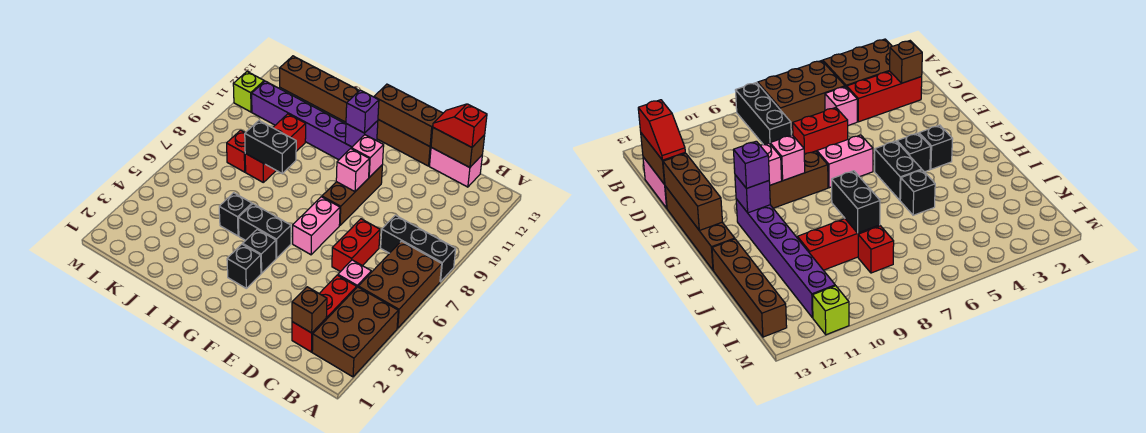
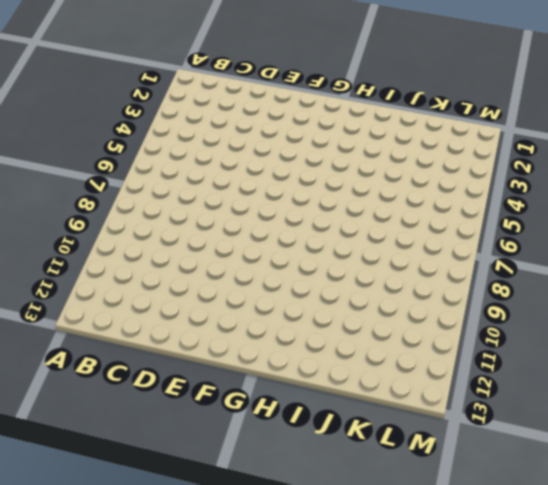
none -> brown 2x3 brick [312,287,398,377]
none -> brown 2x3 brick [358,241,442,328]
none -> black 1x3 brick [381,215,456,282]

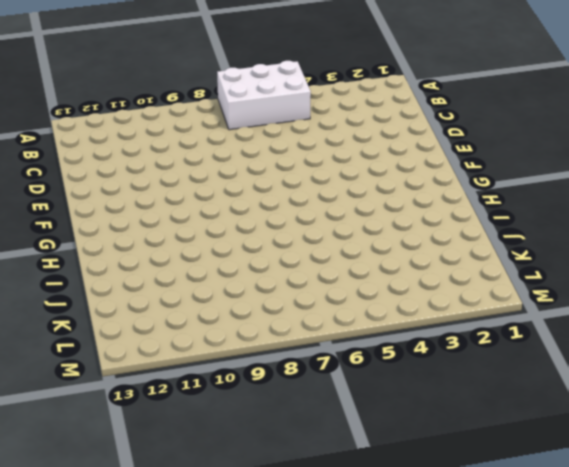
white 2x3 brick [217,61,311,130] -> brown 2x3 brick [358,241,442,328]
none -> brown 2x3 brick [312,287,398,377]
none -> black 1x3 brick [381,215,456,282]
none -> red 1x3 brick [292,275,357,352]

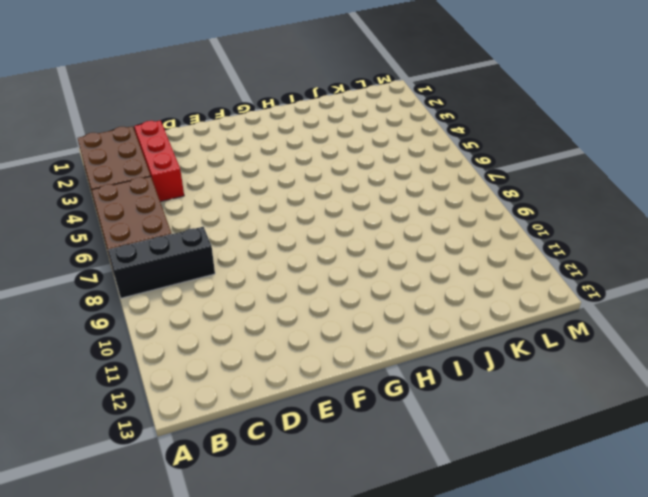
none -> pink 1x1 brick [338,260,371,287]
none -> pink 1x2 brick [430,148,482,187]
none -> red 1x2 brick [332,219,380,272]

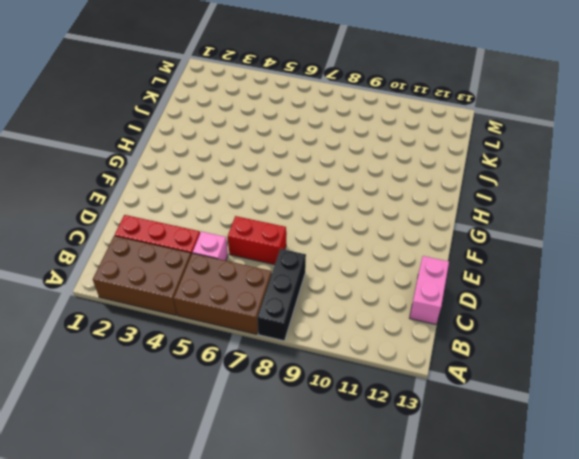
none -> brown 1x4 brick [377,120,431,166]
none -> pink 1x2 brick [293,197,340,255]
none -> brown 1x3 brick [322,165,382,225]

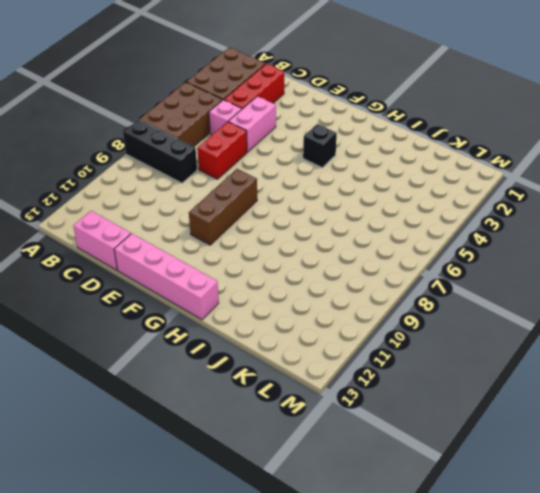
pink 1x2 brick [228,96,276,152] -> pink 1x2 brick moved to [293,197,340,255]
pink 1x4 brick [114,233,219,320] -> brown 1x4 brick [377,120,431,166]
none -> black 1x1 brick [227,244,261,288]
none -> black 1x2 brick [238,204,291,258]
none -> purple 1x6 brick [252,81,352,160]

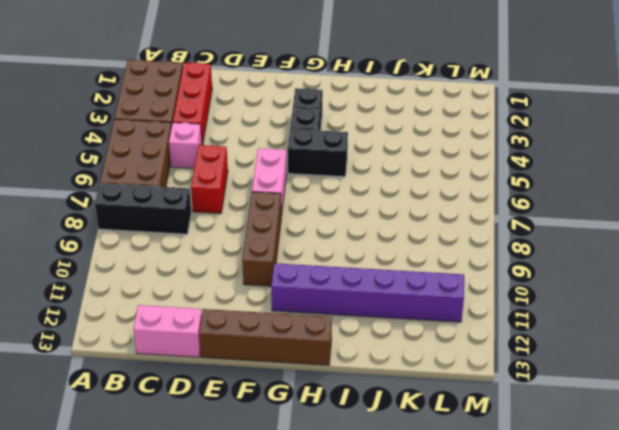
none -> black 1x1 brick [219,193,252,236]
none -> brown 1x4 brick [280,56,359,122]
none -> red 1x3 brick [245,114,306,182]

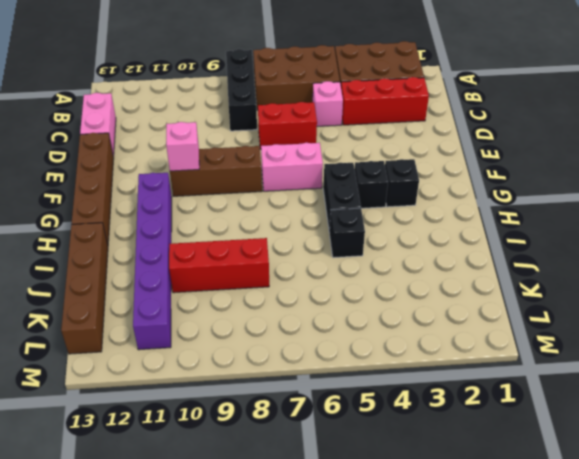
none -> red 1x1 brick [227,130,246,172]
none -> lime 1x1 brick [233,72,264,112]
none -> brown 1x1 brick [292,287,327,333]

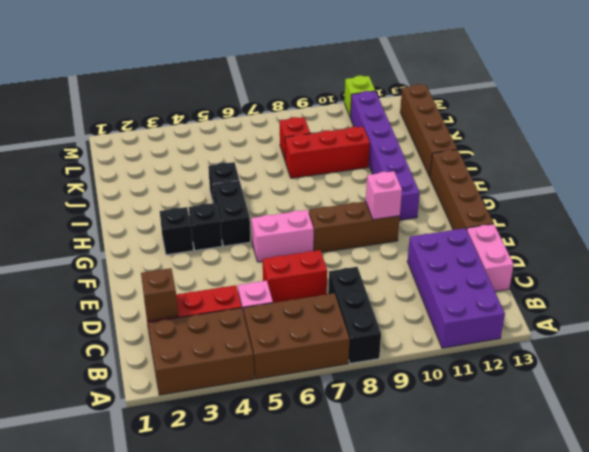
purple 2x4 brick [407,228,505,348] -> none
none -> brown 1x2 brick [431,128,485,168]
none -> brown 1x3 brick [374,84,443,146]
none -> pink 1x1 brick [336,149,369,192]

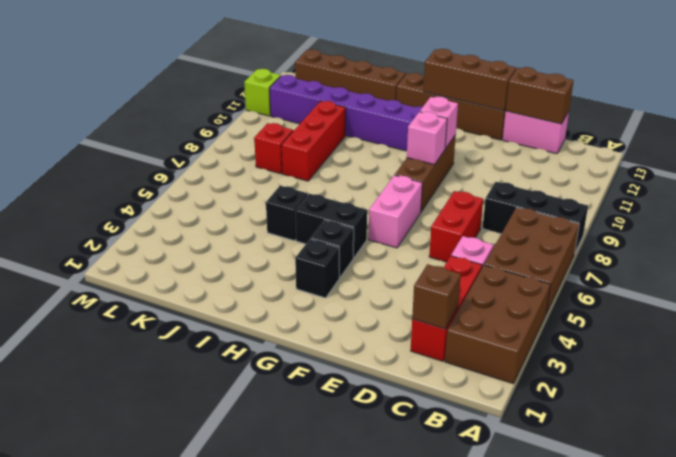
none -> purple 1x1 brick [345,121,378,147]
none -> black 1x2 brick [245,121,296,174]
none -> red 1x2 slope [433,104,487,147]

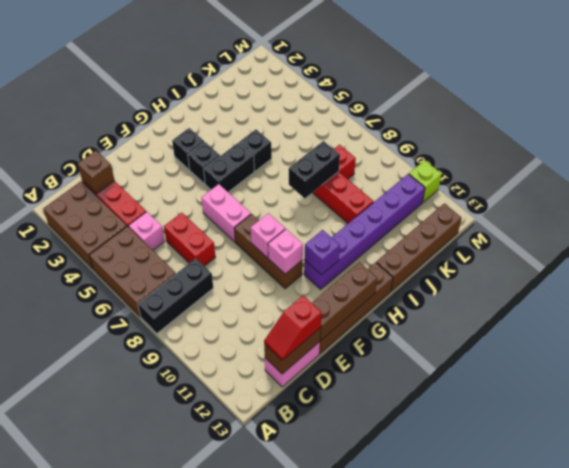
red 1x2 slope [264,295,322,360] -> red 1x2 slope turned to [433,104,487,147]
none -> purple 1x1 brick [346,90,379,133]

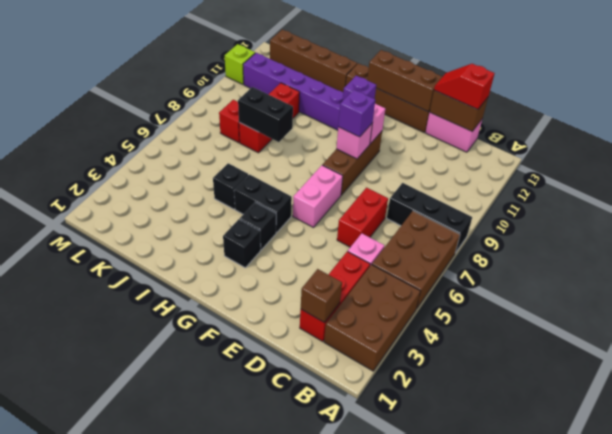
purple 1x1 brick [338,90,375,137] -> purple 1x1 brick moved to [346,90,379,133]

